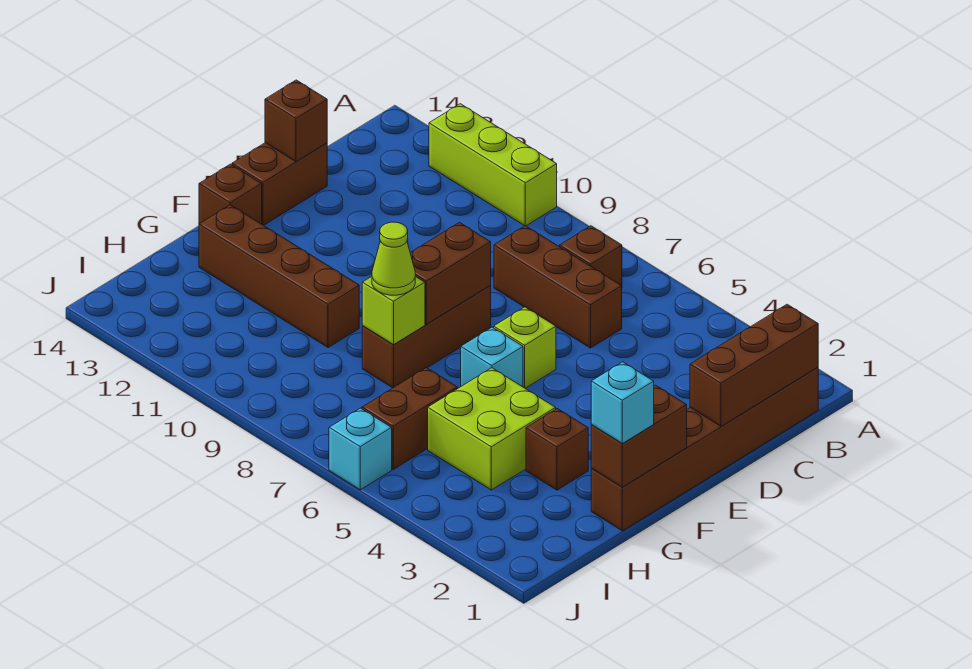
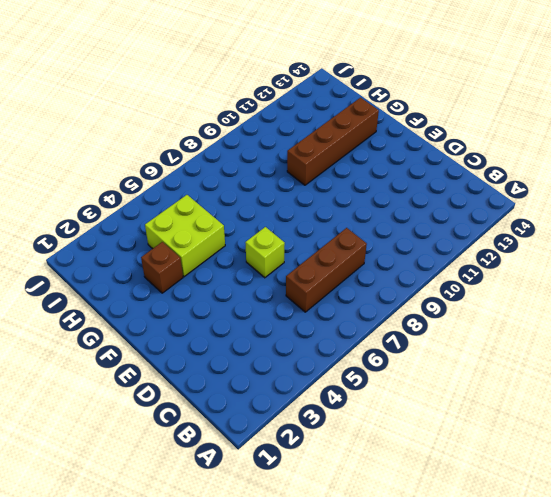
none -> lime 1x3 brick [429,104,557,226]
none -> brown 1x6 brick [591,367,818,531]
none -> brown 1x1 brick [560,226,622,286]

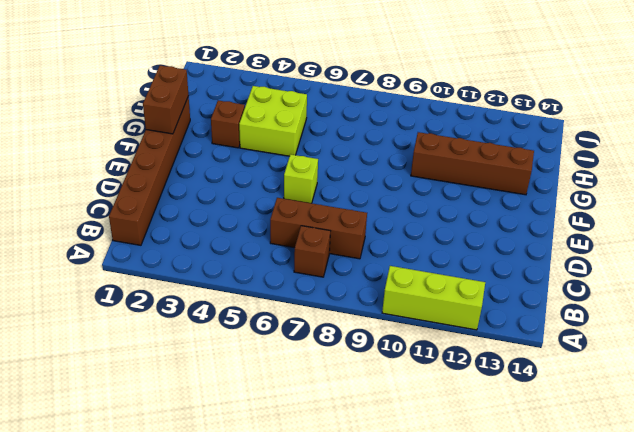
none -> brown 1x2 brick [232,143,327,225]
none -> brown 1x3 brick [362,286,491,388]
none -> cyan 1x1 brick [461,327,523,387]

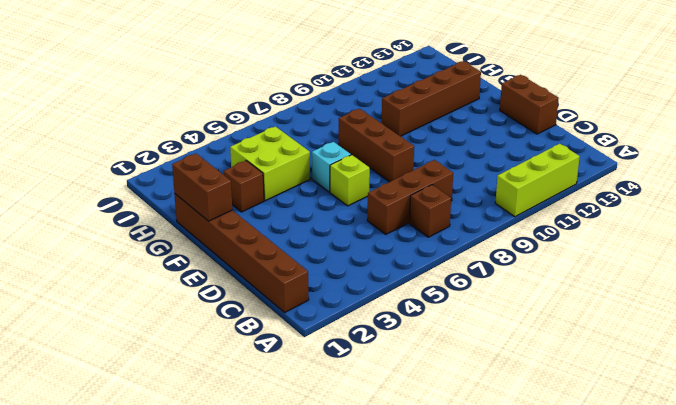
none -> brown 1x1 brick [199,164,262,224]
none -> brown 1x2 brick [362,368,457,469]
none -> cyan 1x1 brick [329,408,392,490]

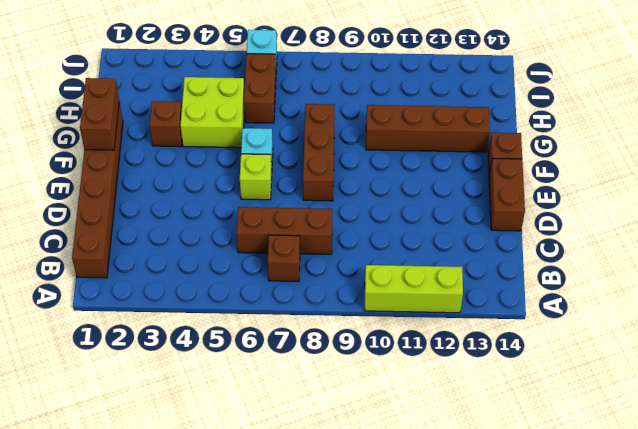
none -> brown 1x3 brick [690,304,818,427]
none -> brown 1x1 brick [265,80,327,162]
none -> brown 1x2 brick [410,223,491,324]

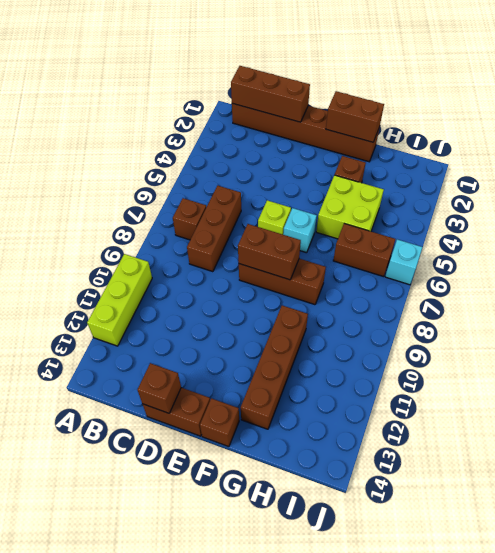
none -> lime 1x1 brick [362,276,425,345]
none -> cyan 1x1 brick [591,362,654,443]
none -> lime 1x1 cone [372,222,415,295]

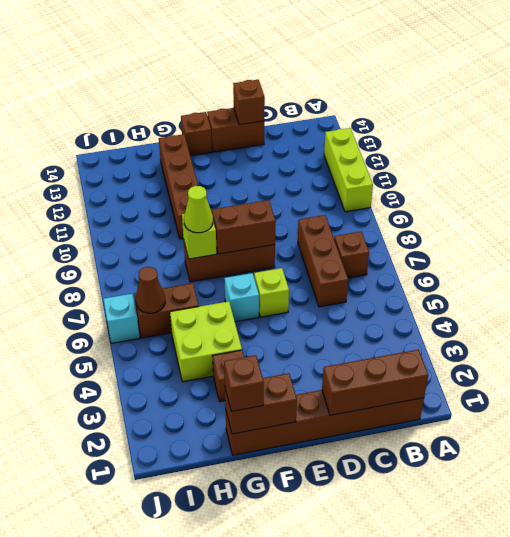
brown 1x1 brick [224,355,264,411] -> cyan 1x1 brick [591,362,654,443]
brown 1x1 cone [136,267,165,313] -> none

